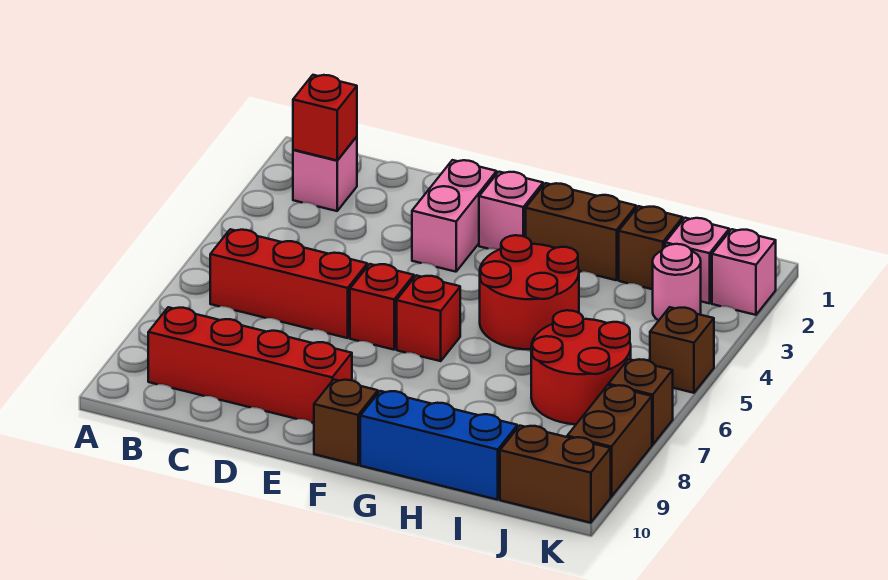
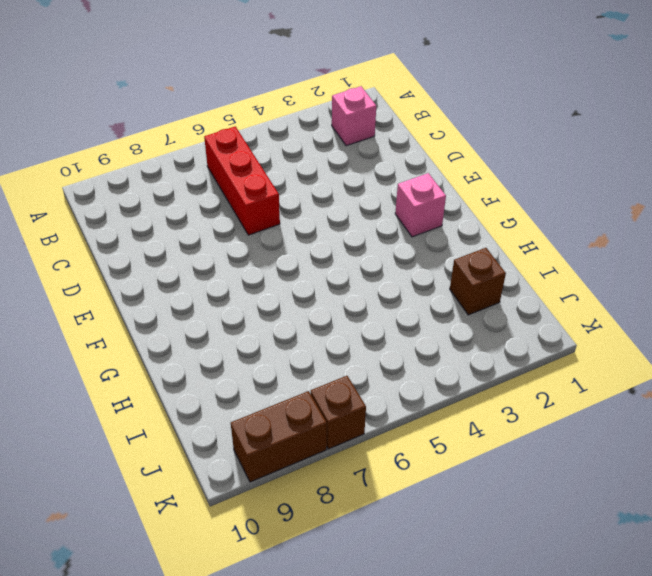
none -> red 1x4 brick [148,307,352,423]
none -> pink 1x2 brick [412,160,497,272]
none -> red 1x1 brick [350,264,414,350]

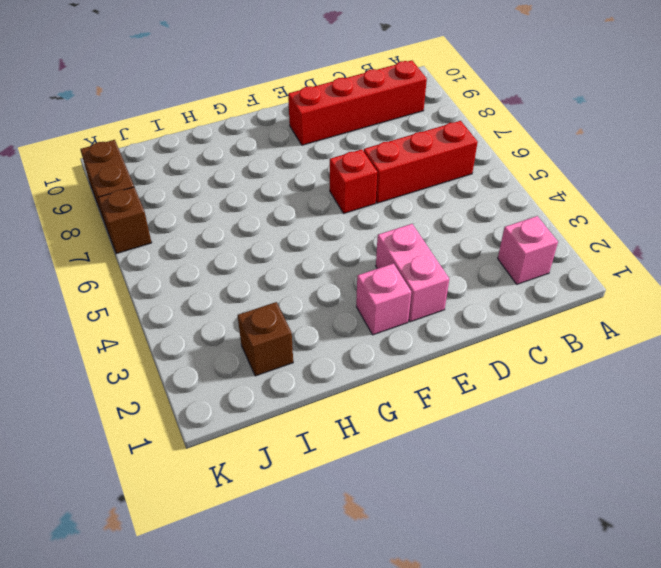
none -> red 1x1 brick [397,275,460,361]
none -> brown 1x1 brick [314,379,378,465]
none -> brown 1x2 brick [526,183,636,280]

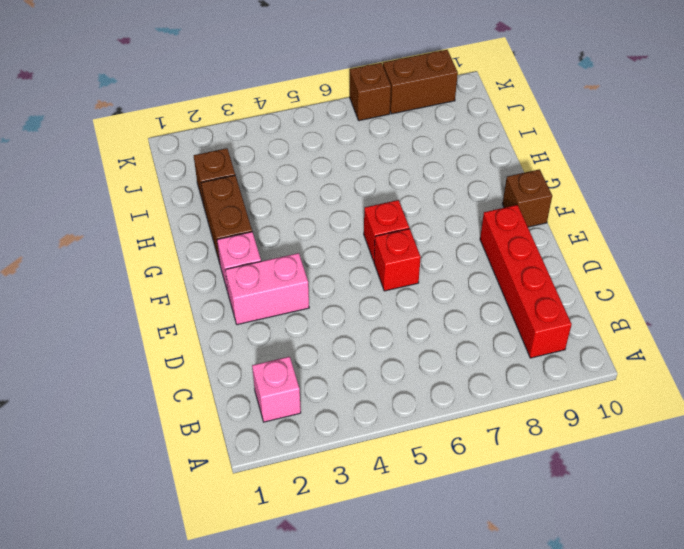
none -> red 1x3 brick [210,229,367,338]
none -> red 2x2 round brick [480,235,579,349]
none -> blue 1x3 brick [360,391,517,500]

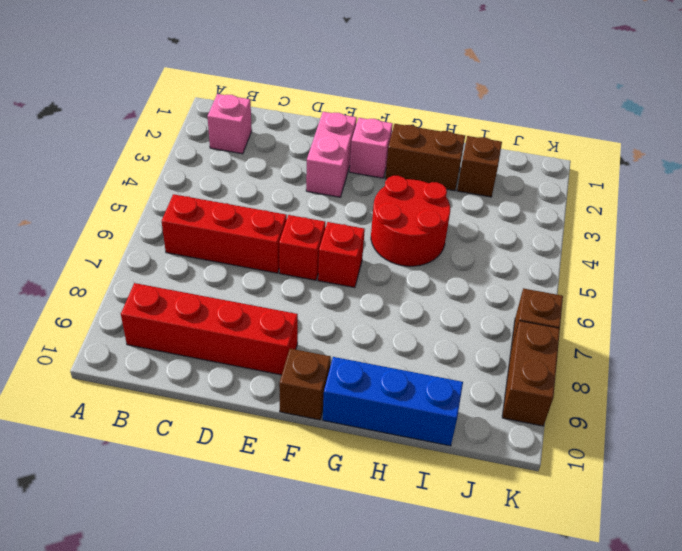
none -> red 2x2 round brick [531,310,631,424]
none -> pink 1x1 brick [665,218,729,303]
none -> pink 1x1 round brick [653,244,701,320]

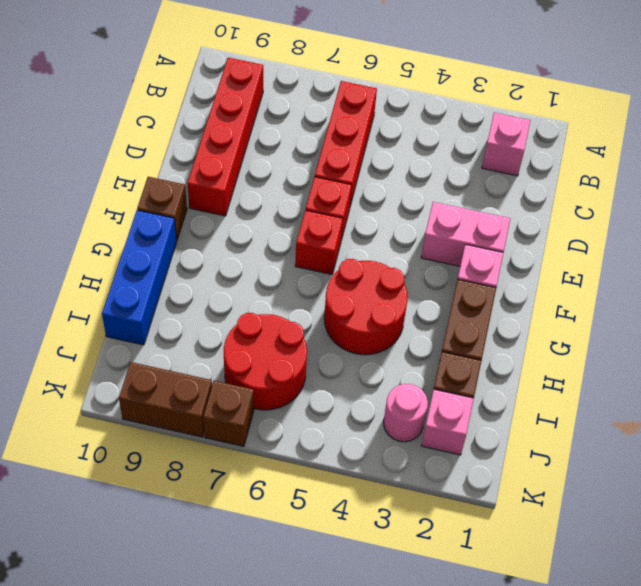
none -> brown 1x2 brick [500,426,611,523]
none -> pink 1x1 brick [712,229,776,315]
none -> brown 1x1 brick [650,307,714,393]

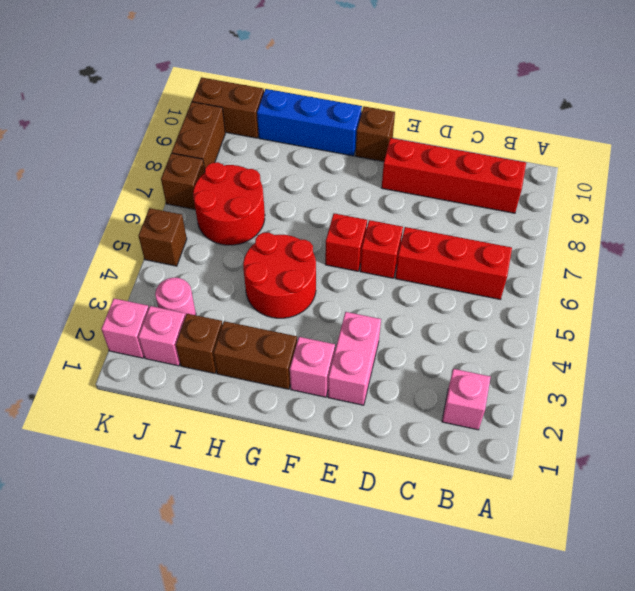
none -> red 1x1 brick [293,75,357,160]

